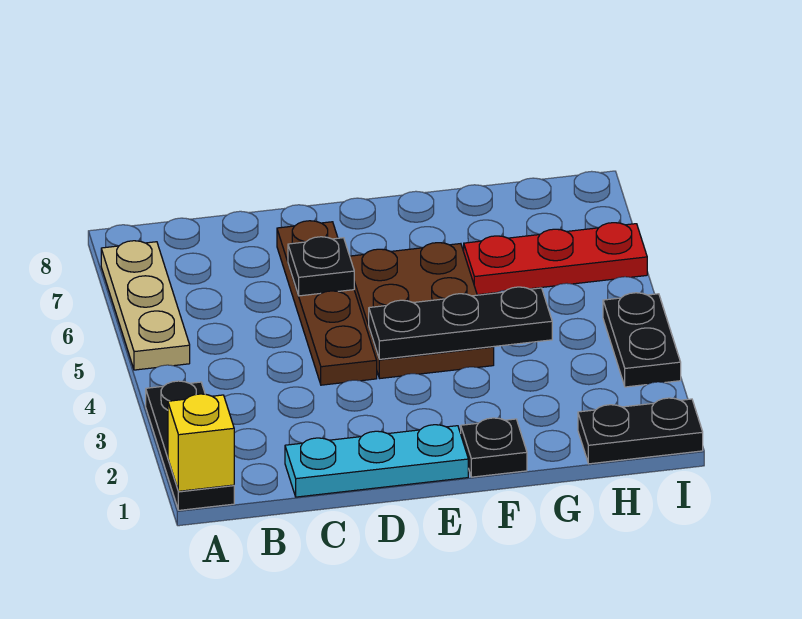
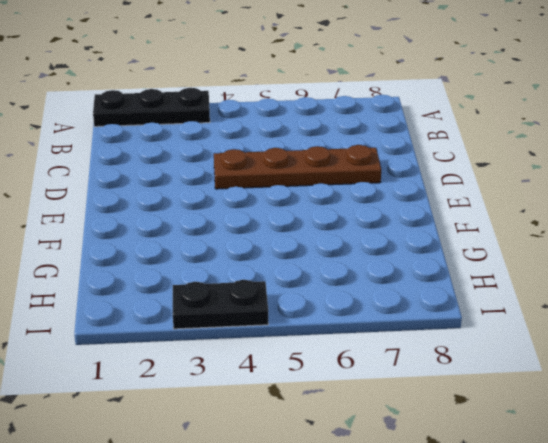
none -> tan 1x3 plate [101,241,190,370]
none -> cyan 1x3 plate [285,425,468,497]
none -> brown 2x3 plate [350,243,494,378]

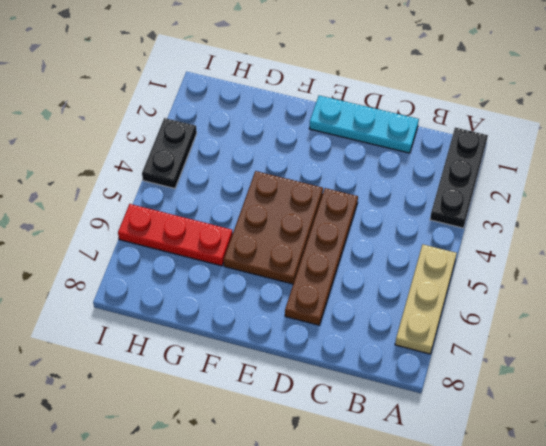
none -> black 1x1 plate [461,418,527,477]
none -> black 1x2 plate [578,398,703,464]
none -> yellow 1x1 brick [168,394,234,491]

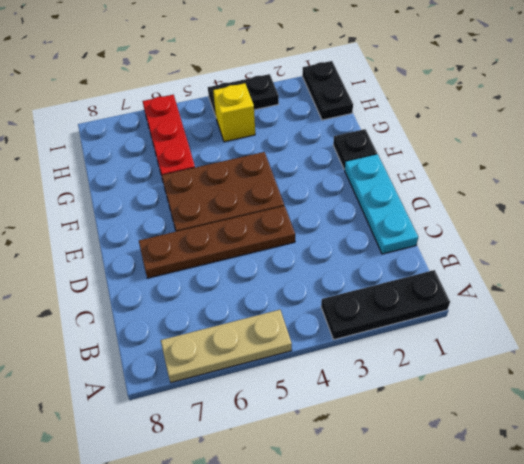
yellow 1x1 brick [213,83,255,142] -> yellow 1x1 brick moved to [168,394,234,491]
none -> black 1x1 plate [288,237,354,296]
none -> black 1x3 plate [369,287,552,359]

